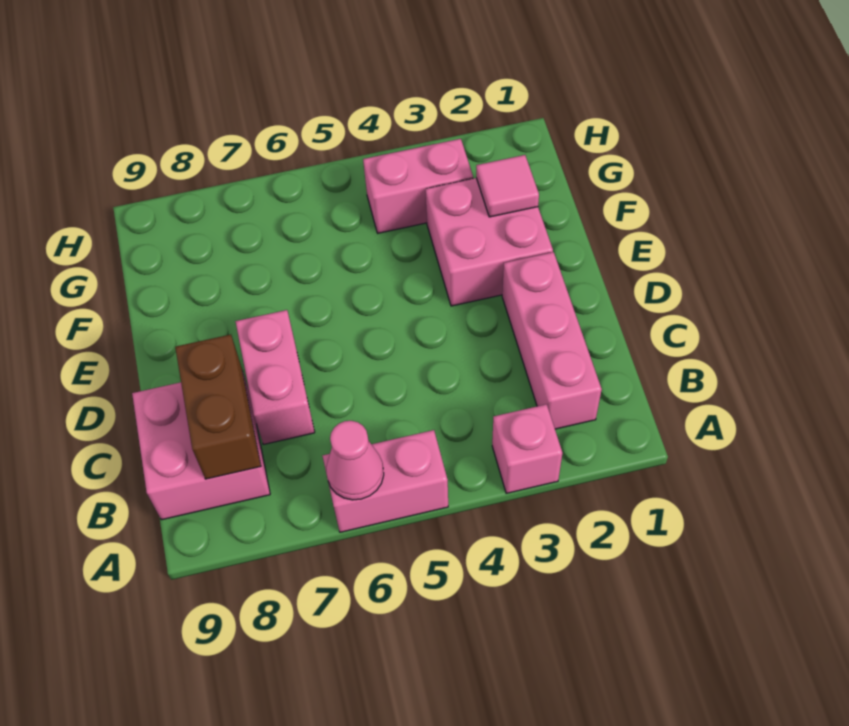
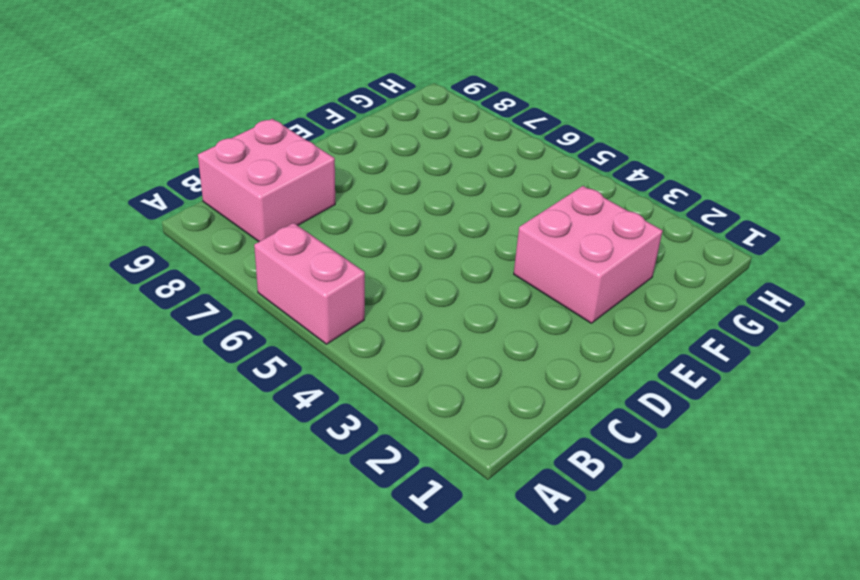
none -> pink 1x1 brick [492,404,563,493]
none -> pink 1x3 brick [502,252,602,429]

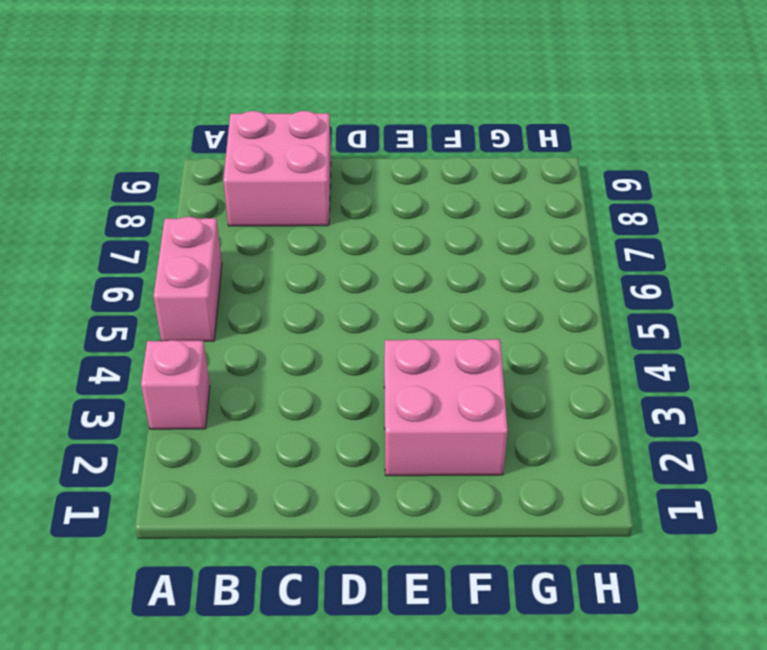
none -> pink 1x3 brick [502,252,602,429]
none -> pink 1x2 brick [235,310,315,444]

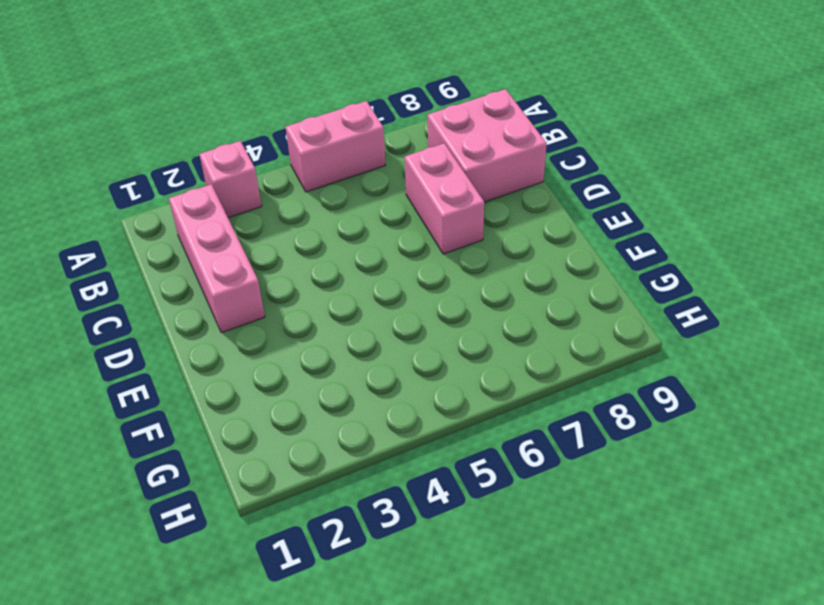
none -> pink 2x2 brick [425,178,553,306]
none -> pink 1x2 brick [363,139,473,233]

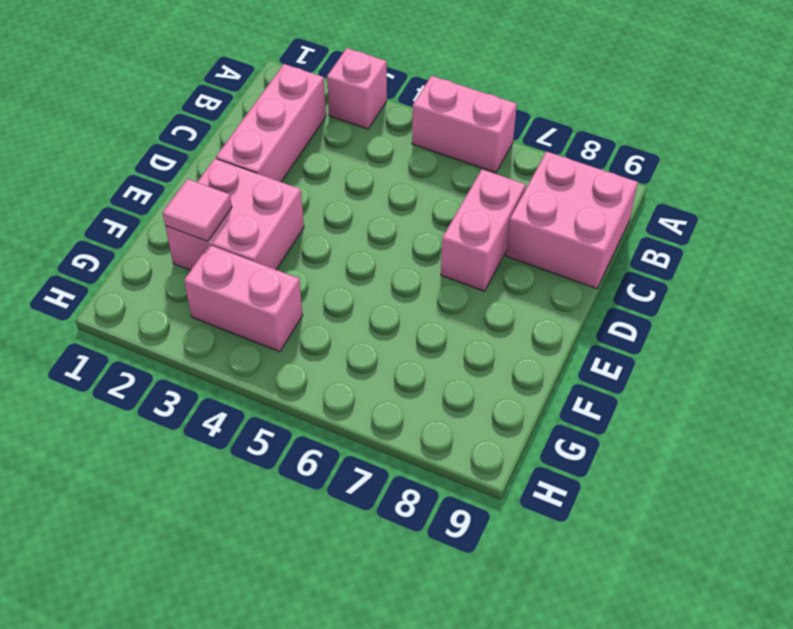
none -> pink 1x1 cone [326,421,384,500]
none -> brown 1x2 brick [175,335,261,479]

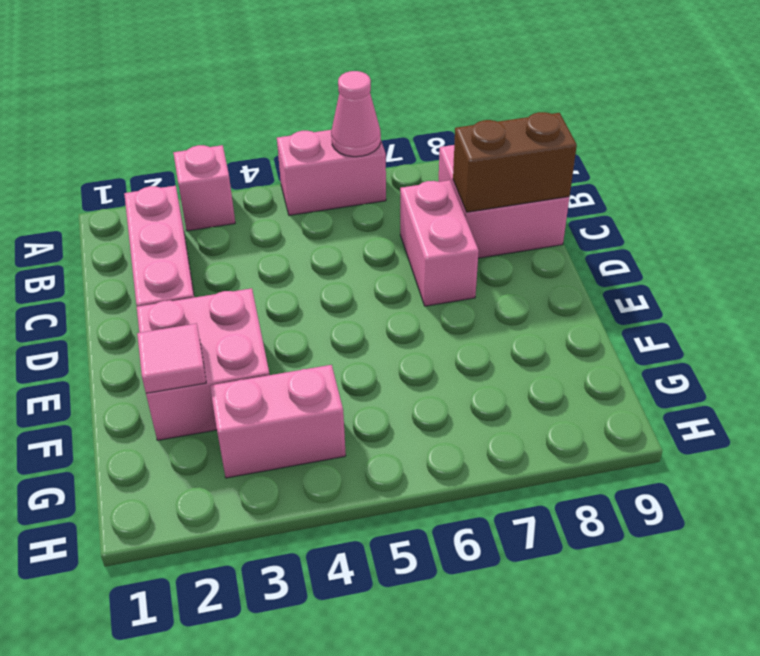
brown 1x2 brick [453,112,577,212] -> brown 1x2 brick turned to [175,335,261,479]

